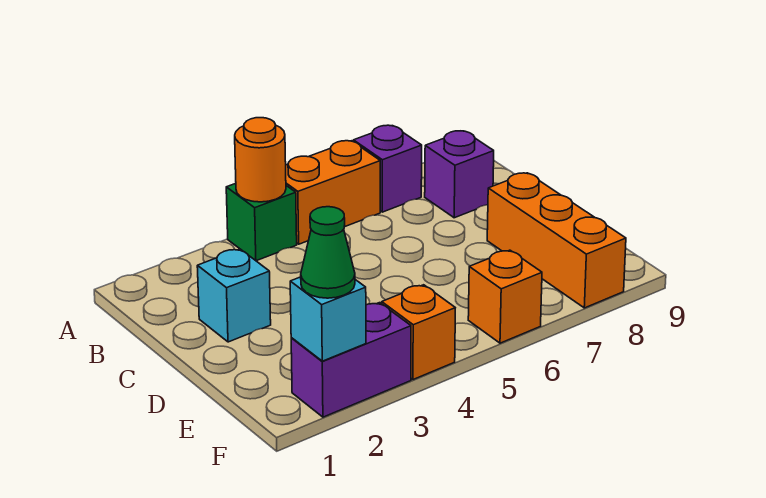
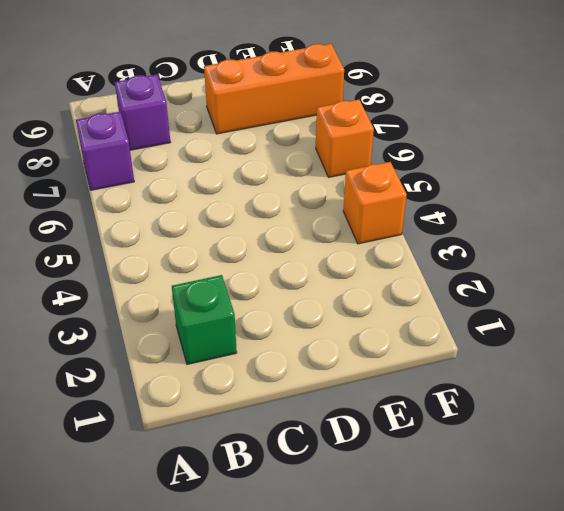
green 1x1 brick [172,275,237,364] -> green 1x1 brick moved to [226,183,297,261]
none -> orange 1x2 brick [286,141,380,244]
none -> cyan 1x1 brick [197,249,271,342]
none -> purple 1x2 brick [291,303,411,417]

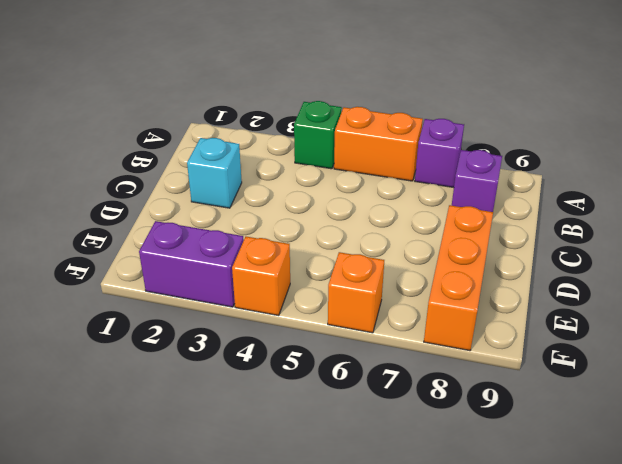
none -> orange 1x1 round brick [235,118,286,202]
none -> cyan 1x1 brick [290,277,366,361]
none -> green 1x1 cone [301,207,355,298]

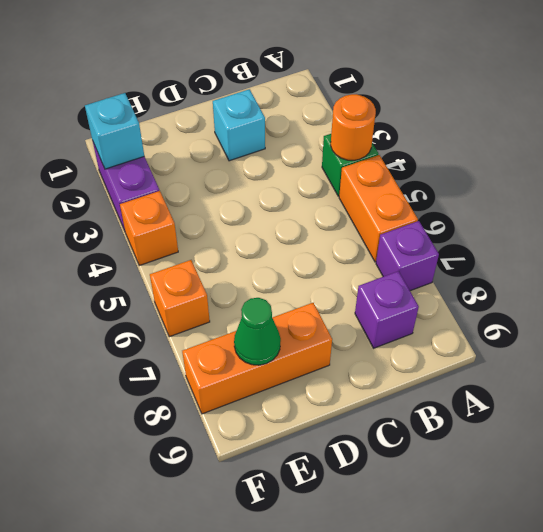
green 1x1 cone [234,298,281,365] -> green 1x1 cone moved to [301,207,355,298]

